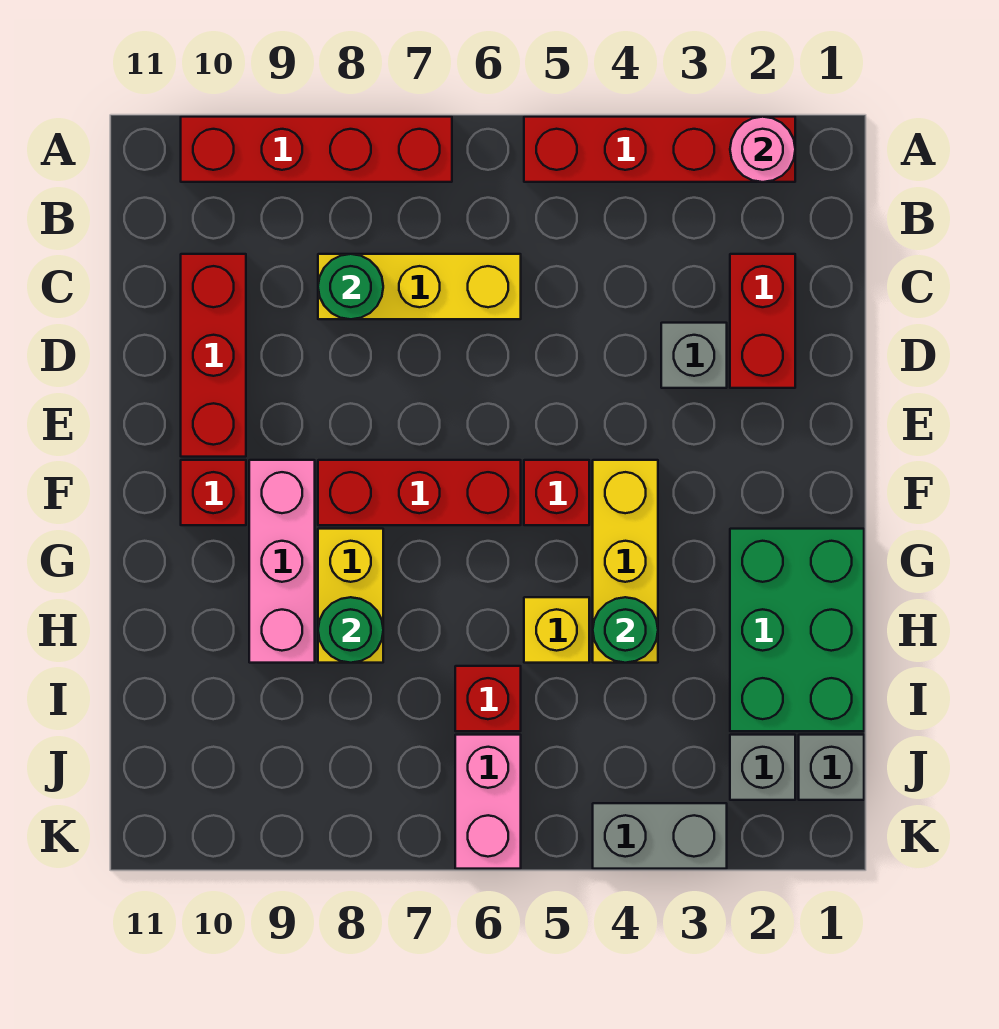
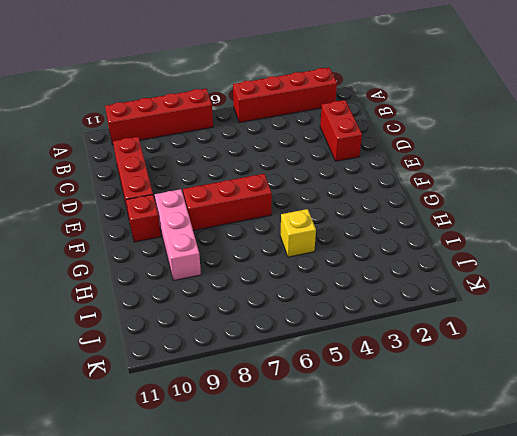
none -> yellow 1x3 brick [318,254,521,319]
none -> grey 1x1 brick [661,323,727,388]
none -> yellow 1x3 brick [593,460,658,663]

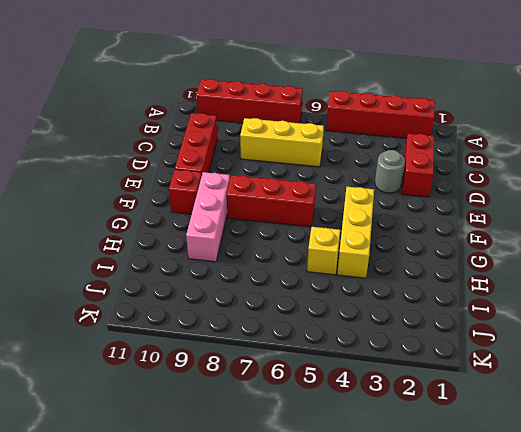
grey 1x1 round brick [375,150,405,193] -> grey 1x1 brick [661,323,727,388]
none -> red 1x1 brick [524,460,589,525]
none -> green 2x3 brick [730,529,864,731]
none -> yellow 1x2 brick [318,529,383,663]

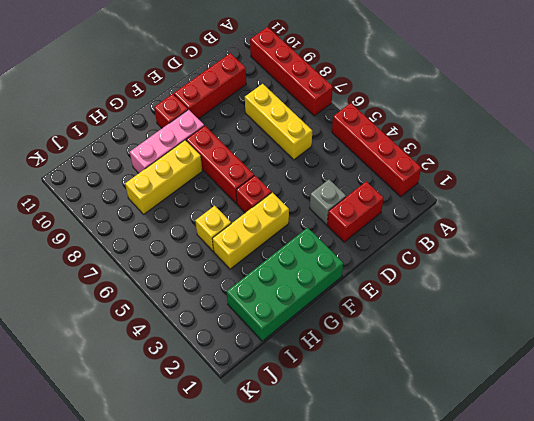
green 2x4 brick [227,228,343,341] -> green 2x3 brick [730,529,864,731]
yellow 1x3 brick [125,140,202,214] -> yellow 1x2 brick [318,529,383,663]
none -> red 1x1 brick [455,666,521,731]
none -> grey 1x1 brick [799,735,864,800]
none -> grey 1x1 brick [730,735,795,800]

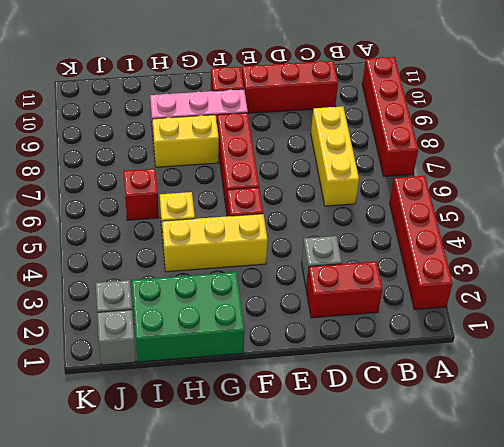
none -> pink 1x2 brick [455,735,521,869]
none -> grey 1x2 brick [593,803,727,869]
none -> pink 1x1 round brick [730,117,795,182]

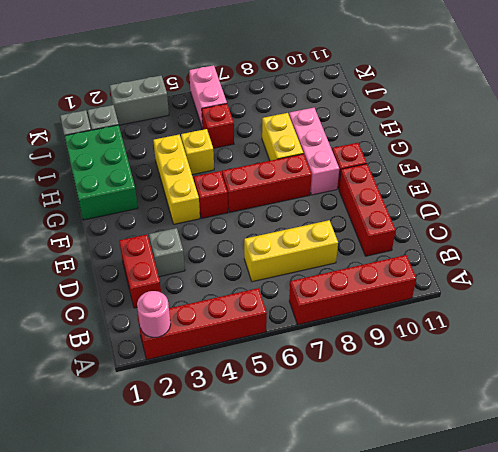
none -> green 1x1 round brick [318,254,383,319]
none -> green 1x1 round brick [593,597,658,663]
none -> green 1x1 round brick [318,597,383,663]

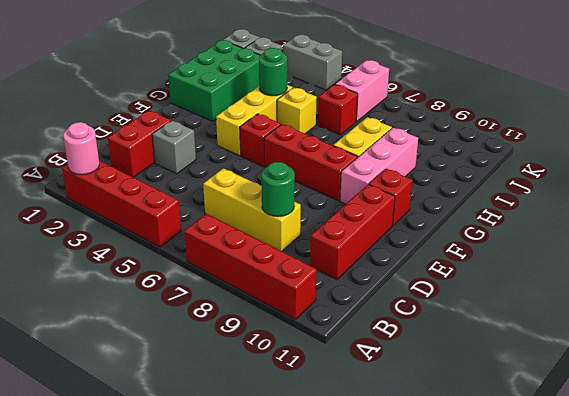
none -> green 1x1 round brick [318,597,383,663]

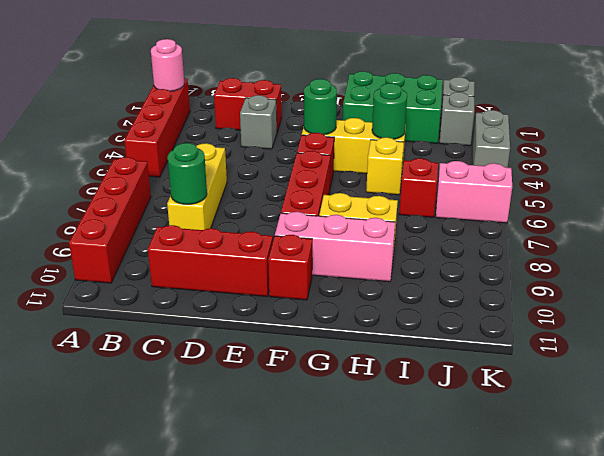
green 1x1 round brick [304,79,337,135] -> green 1x1 round brick moved to [318,597,383,663]

